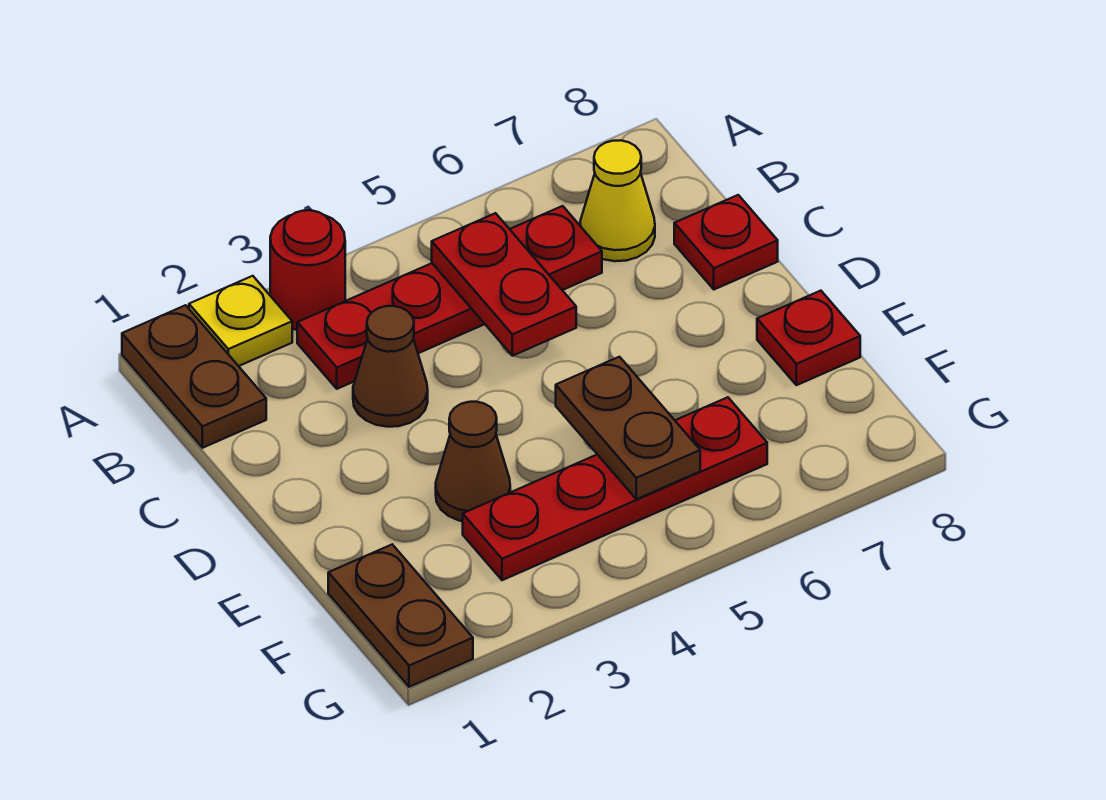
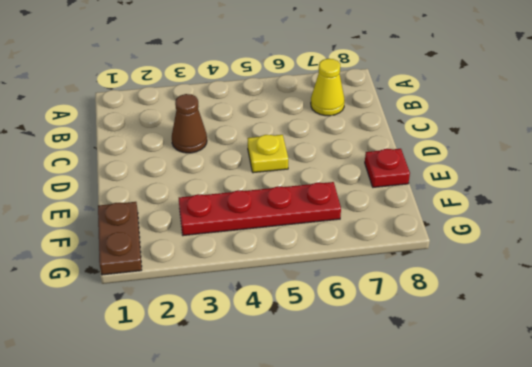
yellow 1x1 plate [248,135,288,173] -> yellow 1x1 plate moved to [189,276,292,366]
none -> brown 1x2 plate [122,305,266,448]
none -> red 1x1 round brick [270,210,345,330]
none -> red 1x4 plate [297,206,602,389]

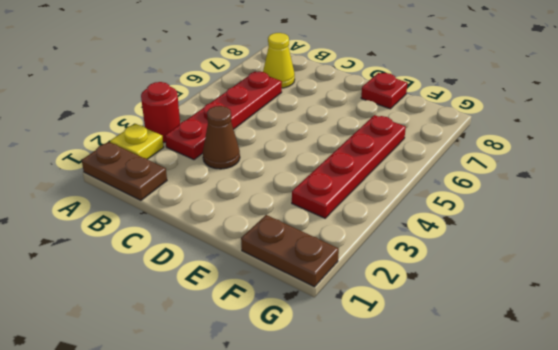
none -> red 1x1 plate [674,195,778,289]
none -> brown 1x1 cone [436,402,510,521]
none -> red 1x2 plate [432,213,576,356]

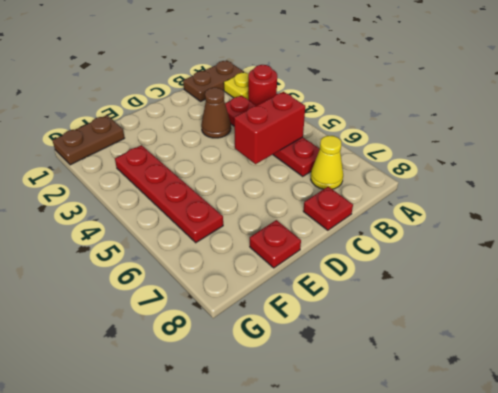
red 1x2 brick [234,92,305,164] -> red 1x2 plate [432,213,576,356]
none -> brown 1x1 cone [436,402,510,521]
none -> brown 1x2 plate [556,357,700,499]

